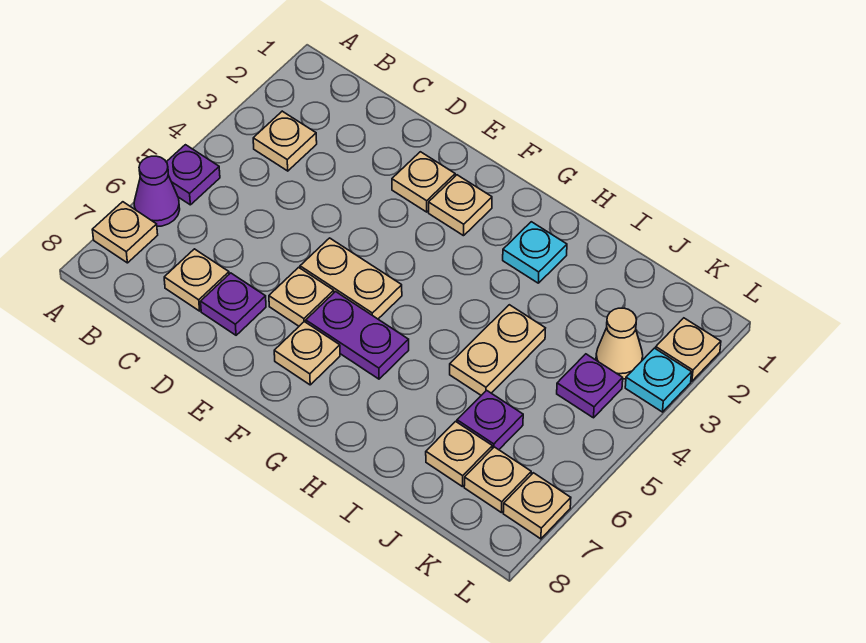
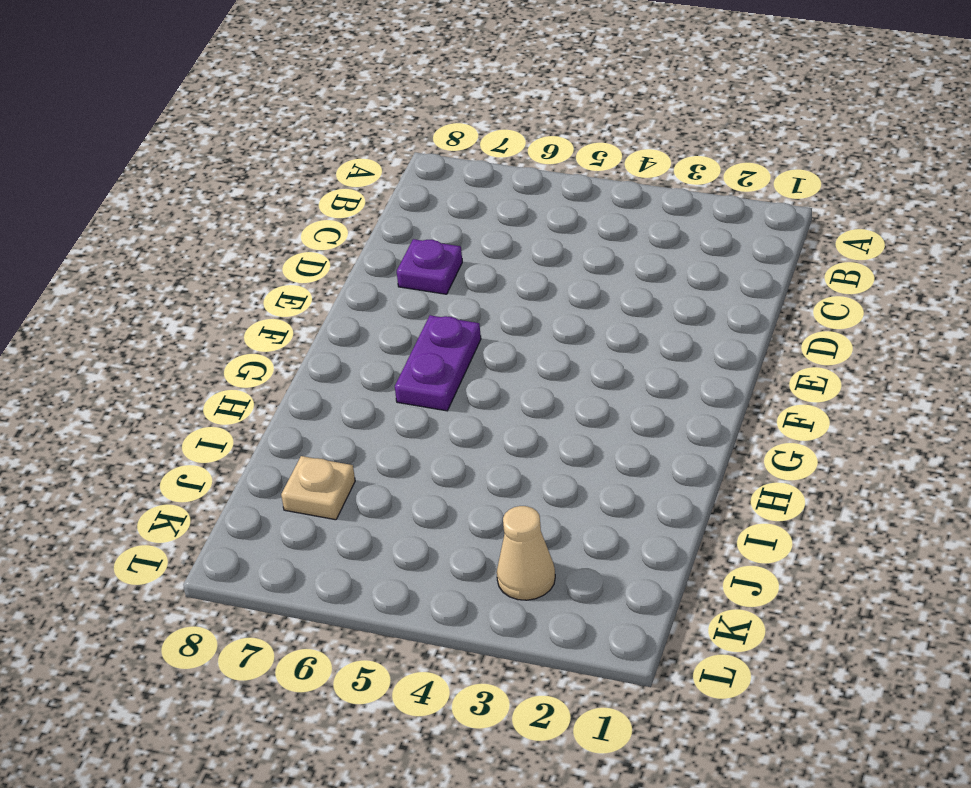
none -> purple 1x1 plate [167,145,220,205]
none -> purple 1x1 cone [134,156,180,227]
none -> tan 1x1 plate [92,202,158,263]

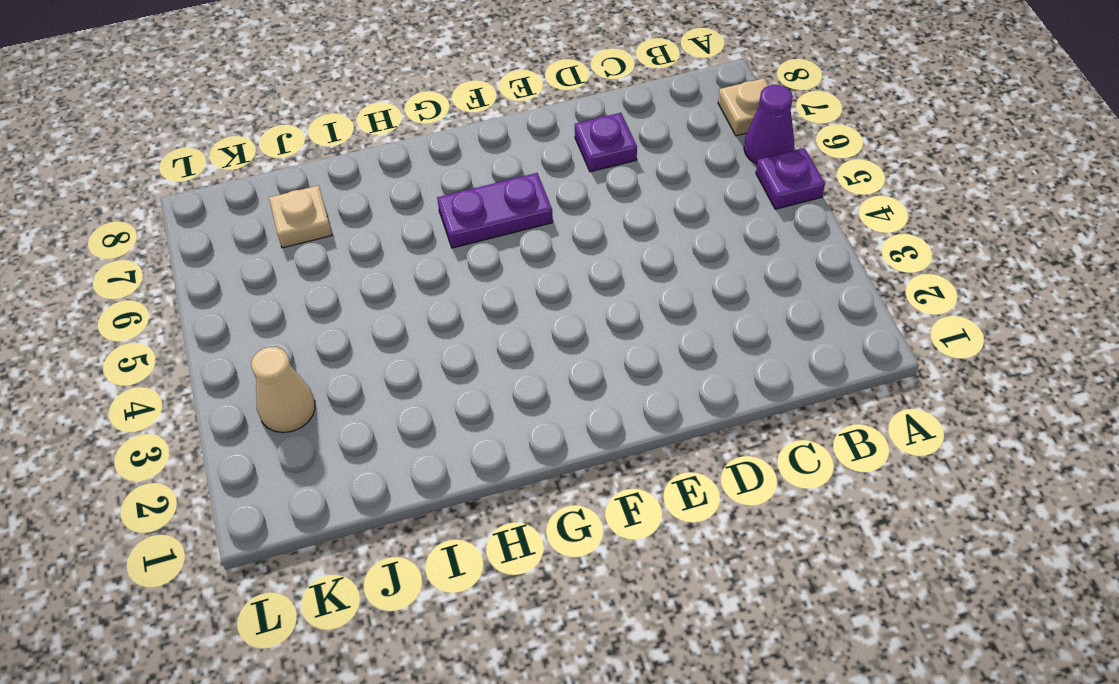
none -> tan 1x1 plate [253,111,317,171]
none -> tan 1x1 plate [164,249,229,311]
none -> tan 1x1 plate [392,152,455,212]

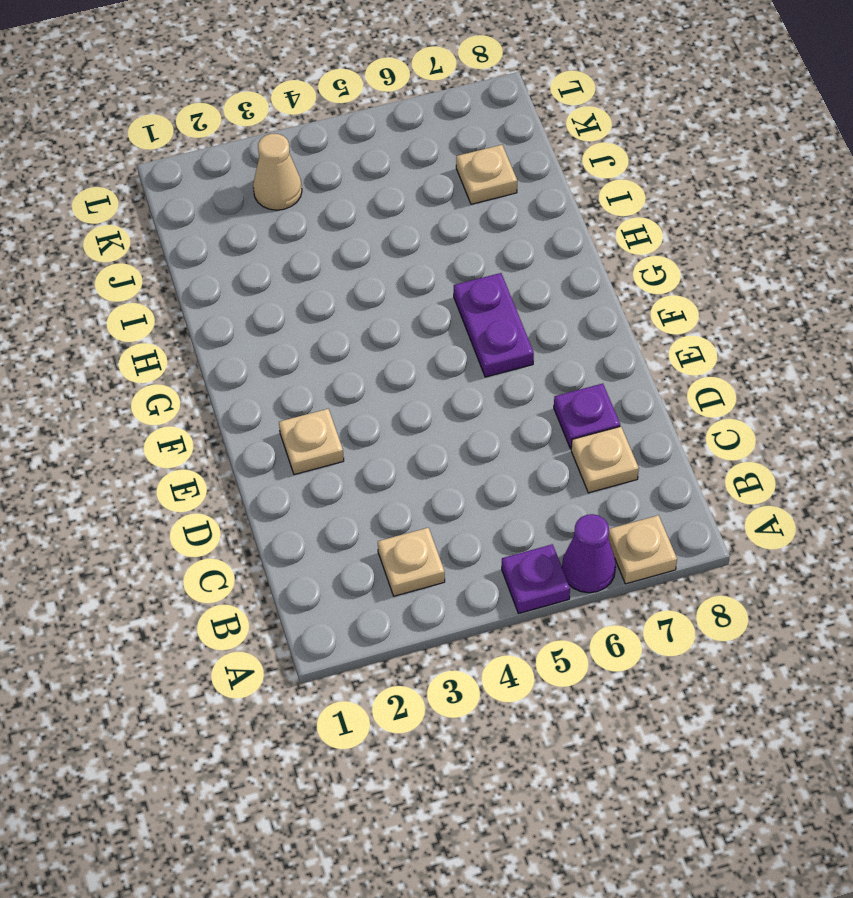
none -> tan 1x2 plate [300,238,402,319]
none -> tan 1x1 plate [269,267,334,326]
none -> tan 1x1 plate [429,175,492,236]

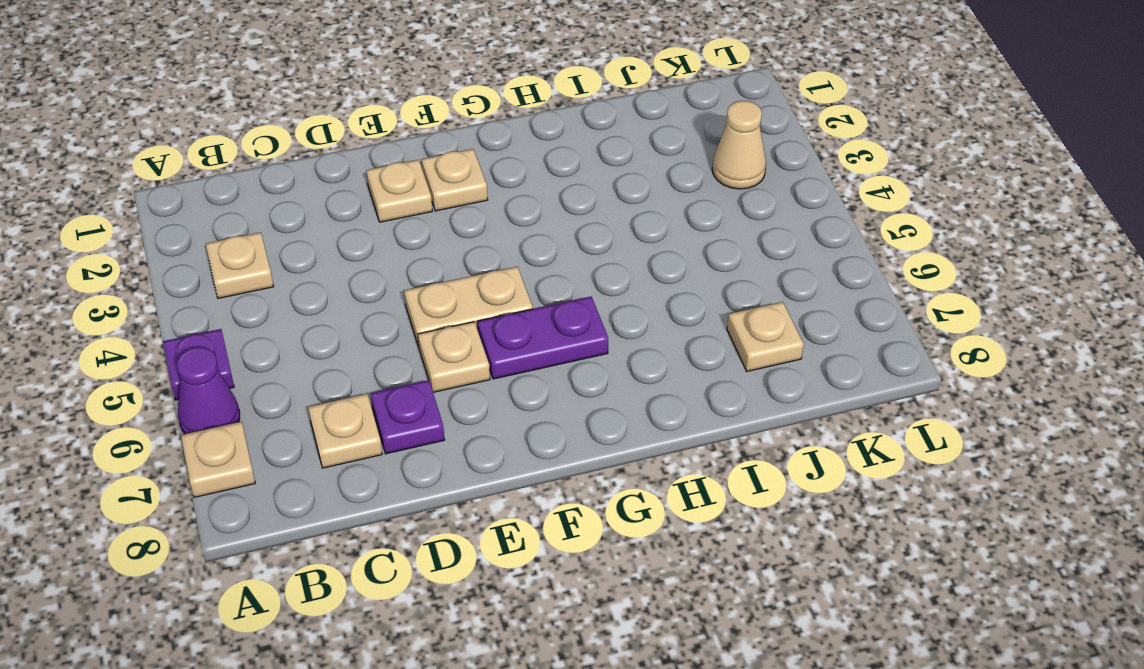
none -> tan 1x1 plate [274,322,340,385]
none -> cyan 1x1 plate [503,222,567,283]
none -> tan 1x2 plate [450,305,545,395]

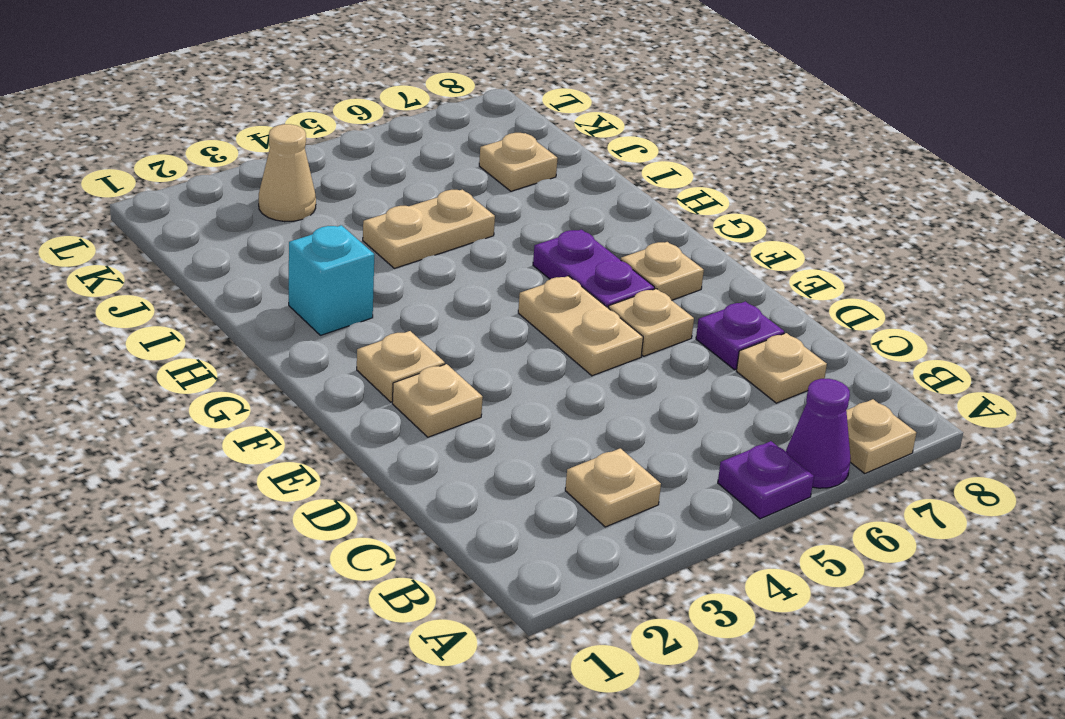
cyan 1x1 brick [289,225,374,335] -> cyan 1x1 plate [503,222,567,283]
none -> purple 1x1 plate [457,390,523,450]
none -> purple 1x1 plate [557,354,623,418]
none -> tan 1x1 plate [464,447,531,513]

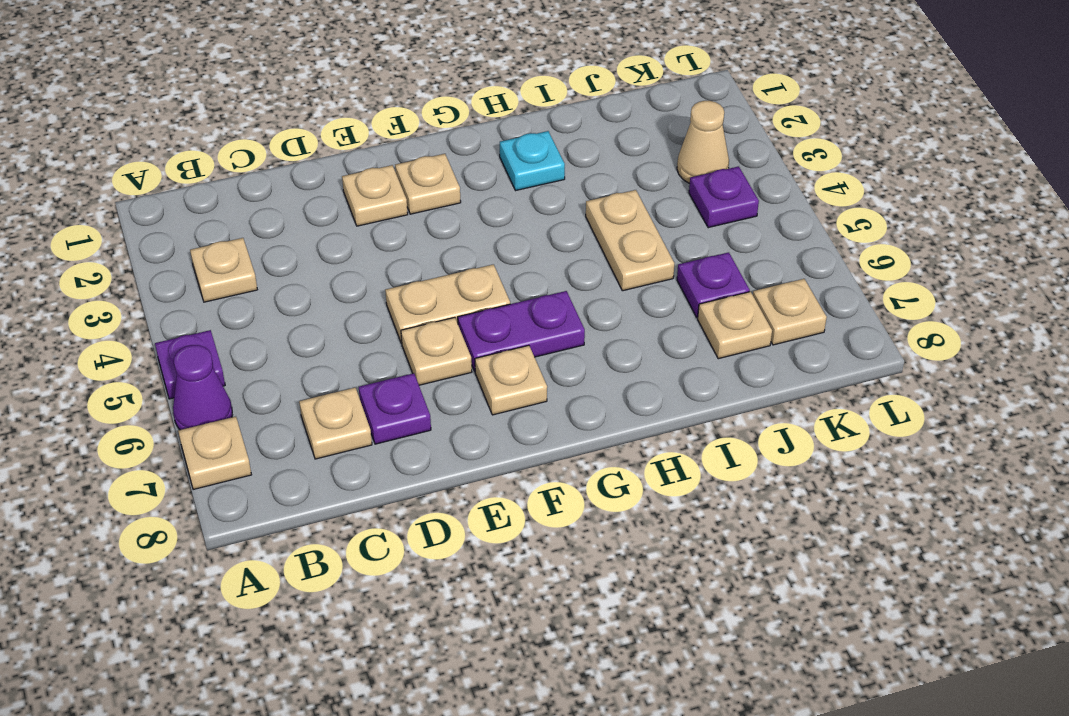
none -> tan 1x1 plate [656,318,721,381]
none -> cyan 1x1 plate [625,348,692,412]
none -> tan 1x1 plate [503,473,571,539]

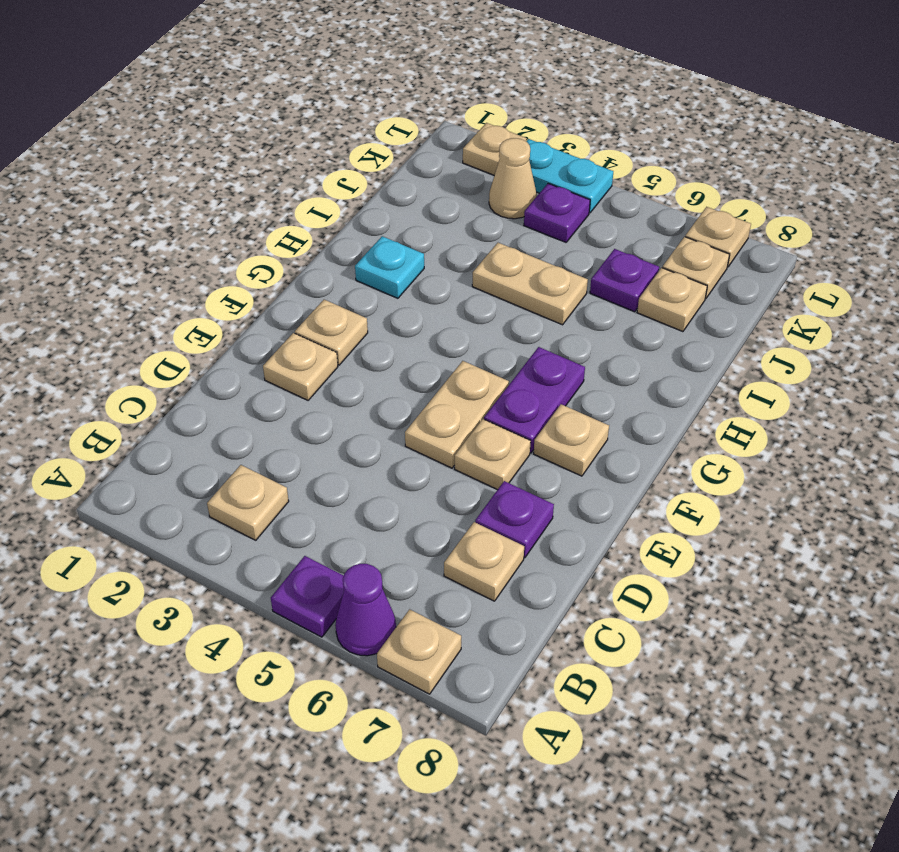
cyan 1x2 plate [526,139,613,213] -> cyan 1x1 plate [625,348,692,412]

